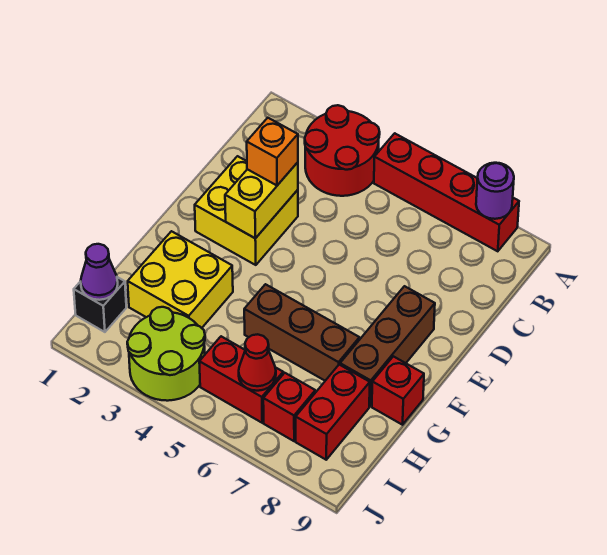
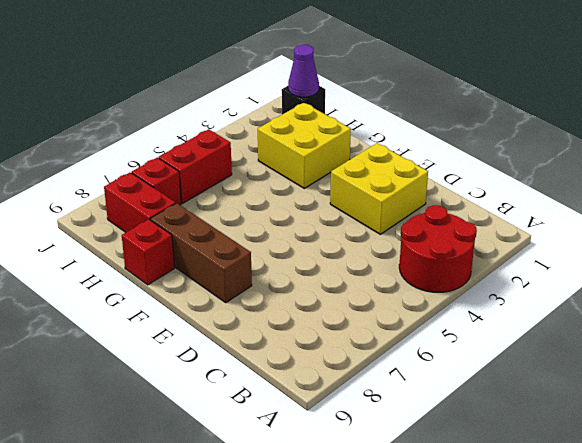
none -> red 1x4 brick [374,133,519,251]
none -> brown 1x3 brick [244,284,359,381]
none -> lime 2x2 round brick [127,307,205,401]

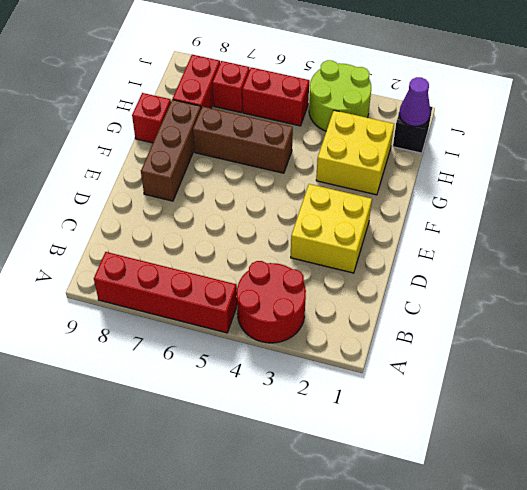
none -> purple 1x1 round brick [476,163,514,219]
none -> yellow 1x2 brick [225,162,298,238]
none -> red 1x1 cone [239,334,276,391]

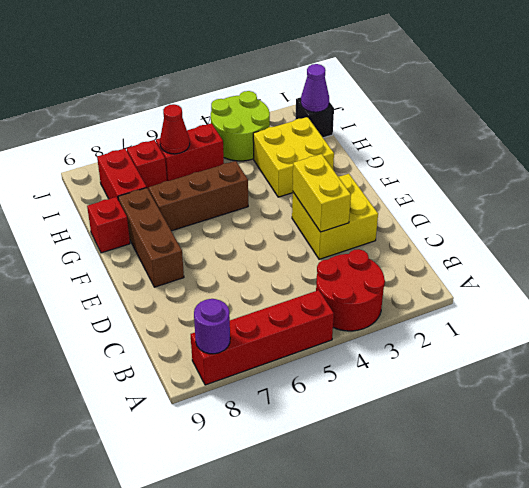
none -> orange 1x1 brick [247,118,298,185]

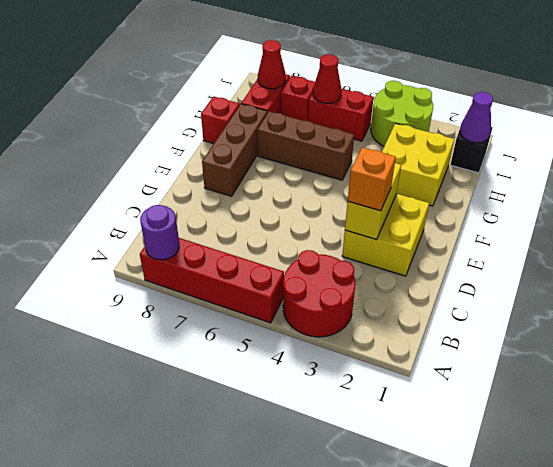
red 1x1 cone [258,40,286,89] -> none

